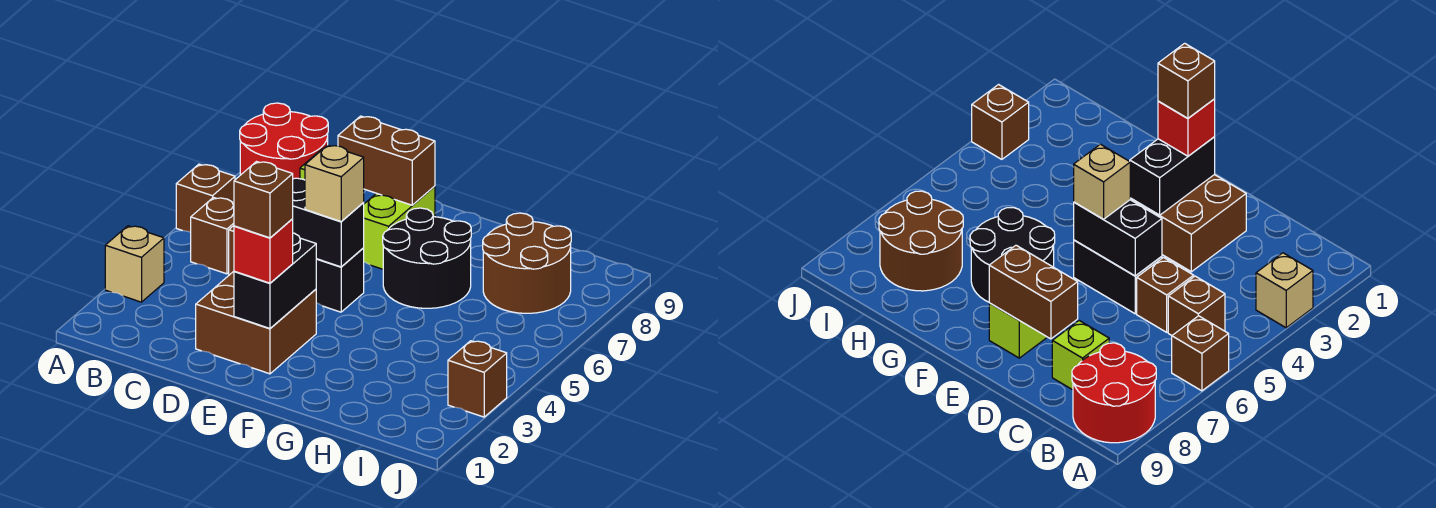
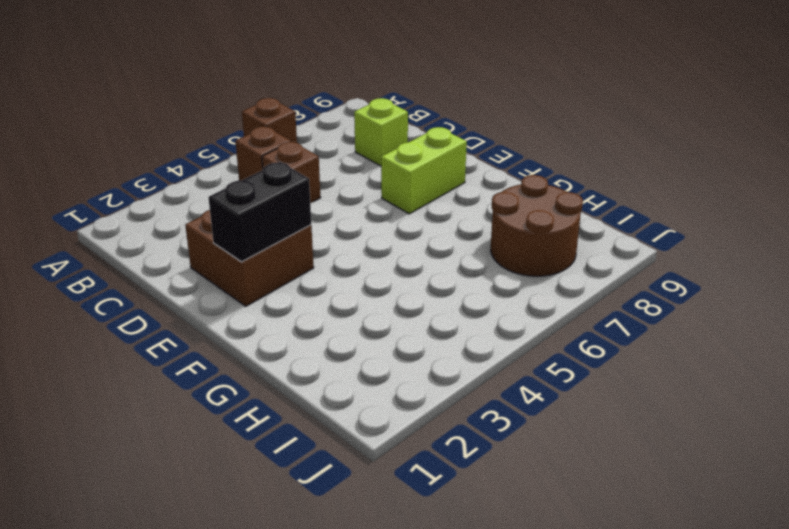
none -> tan 1x1 brick [105,226,164,302]
none -> red 2x2 round brick [240,103,328,179]
none -> black 1x2 brick [316,248,364,312]

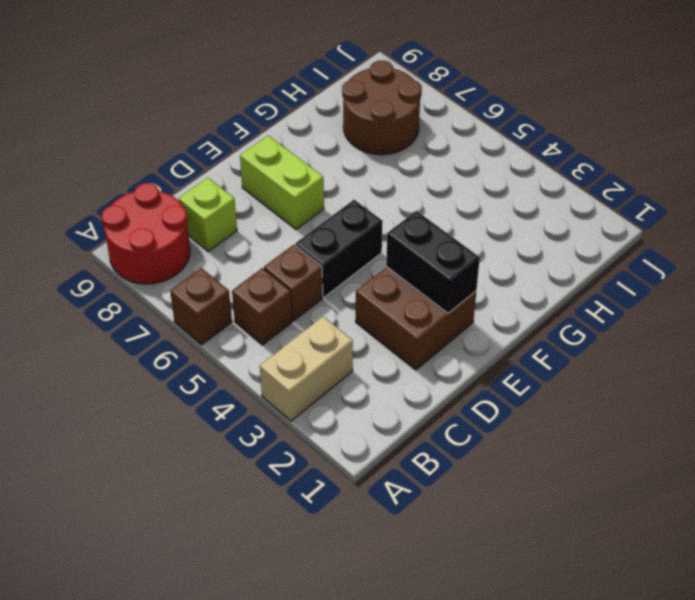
tan 1x2 brick [260,317,353,421] -> tan 1x1 brick [105,226,164,302]
none -> black 2x2 round brick [383,208,471,308]
none -> brown 1x1 brick [448,341,507,417]
none -> black 1x2 brick [293,178,364,267]

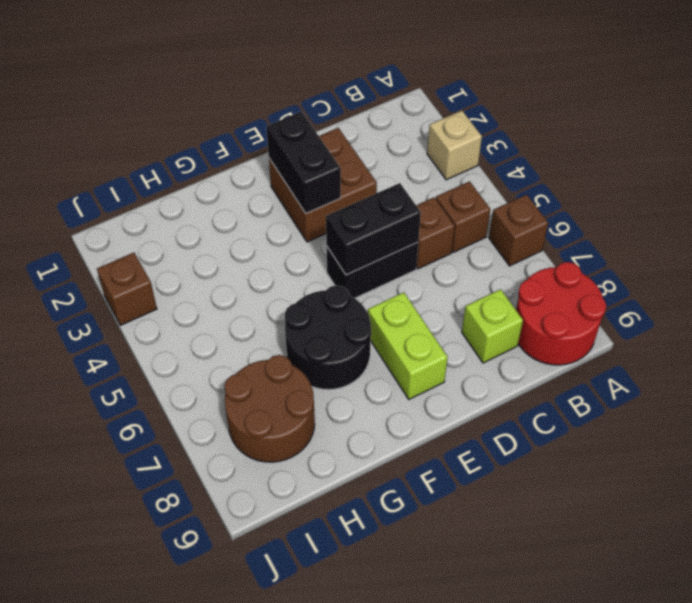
none -> brown 1x2 brick [338,116,435,205]
none -> red 1x1 brick [234,219,293,283]
none -> tan 1x1 brick [305,145,364,221]

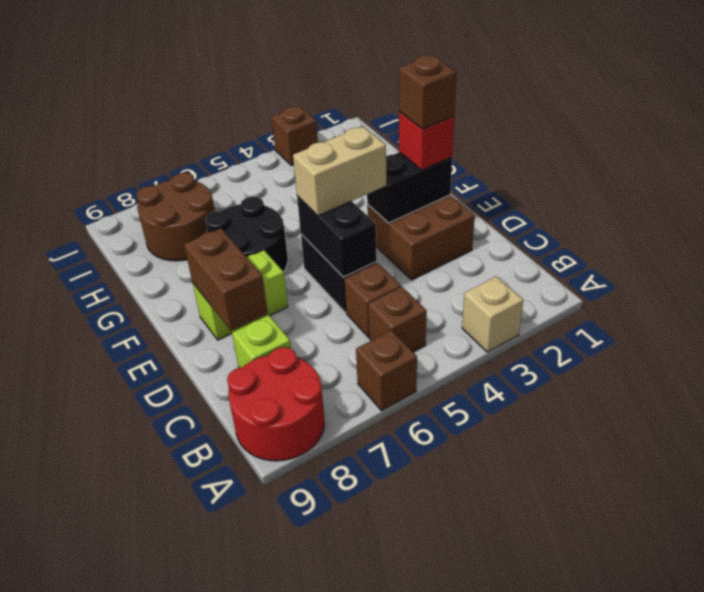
tan 1x2 brick [293,126,387,216] -> tan 1x1 brick [305,145,364,221]

